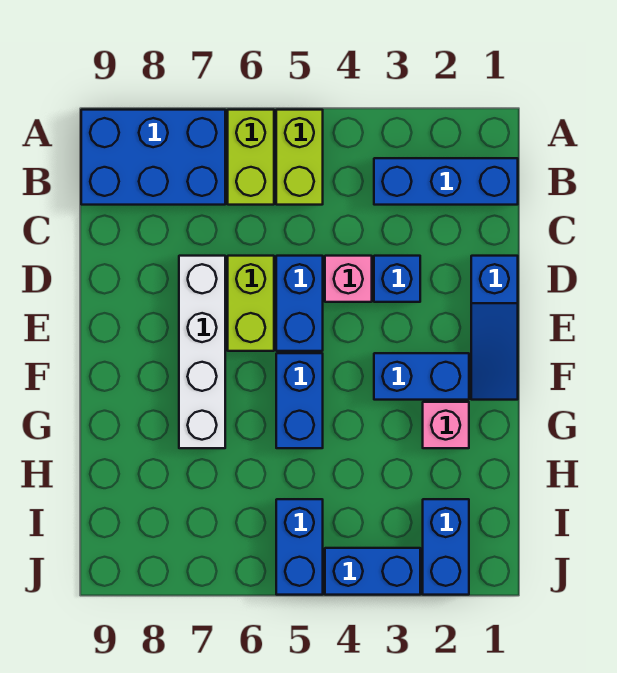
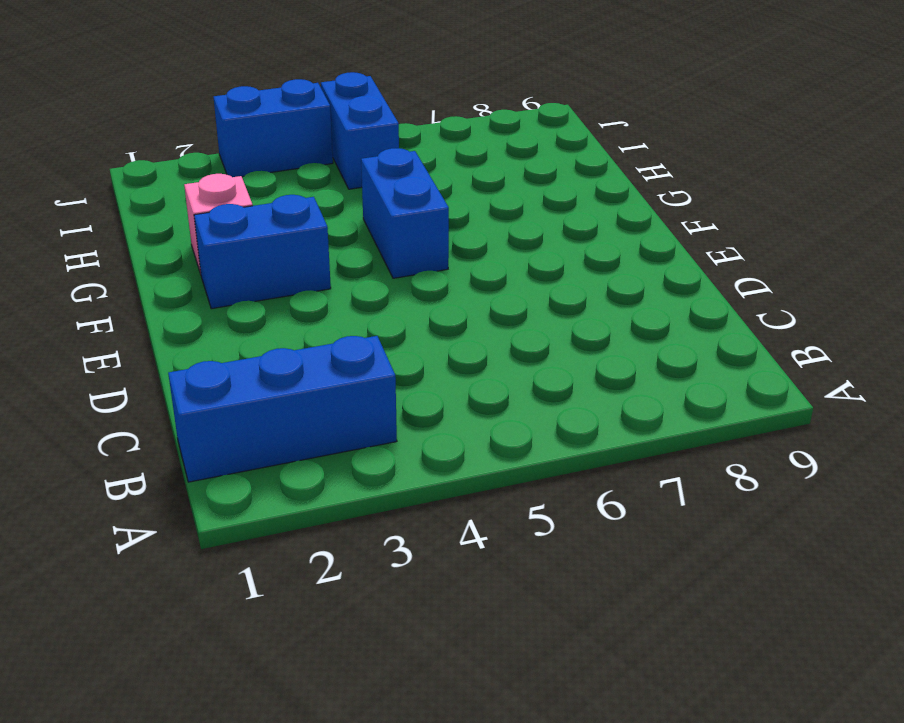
none -> lime 1x2 brick [276,110,323,205]
none -> lime 1x2 brick [228,110,274,205]
none -> blue 2x3 brick [81,110,225,205]

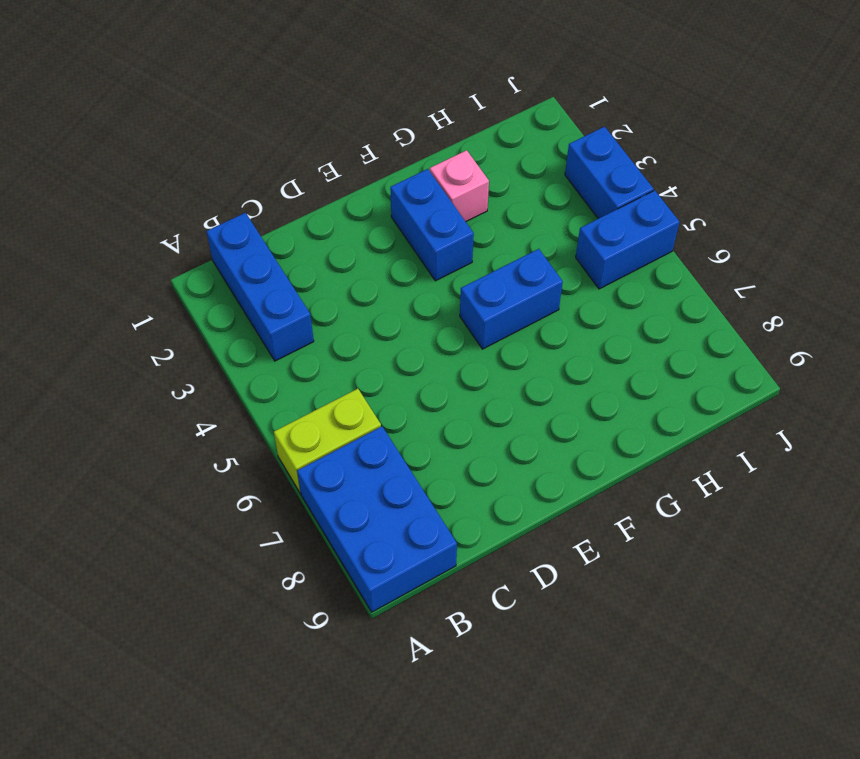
none -> lime 1x2 brick [276,110,323,205]
none -> blue 1x3 slope [471,256,518,400]
none -> blue 1x1 brick [374,256,420,302]

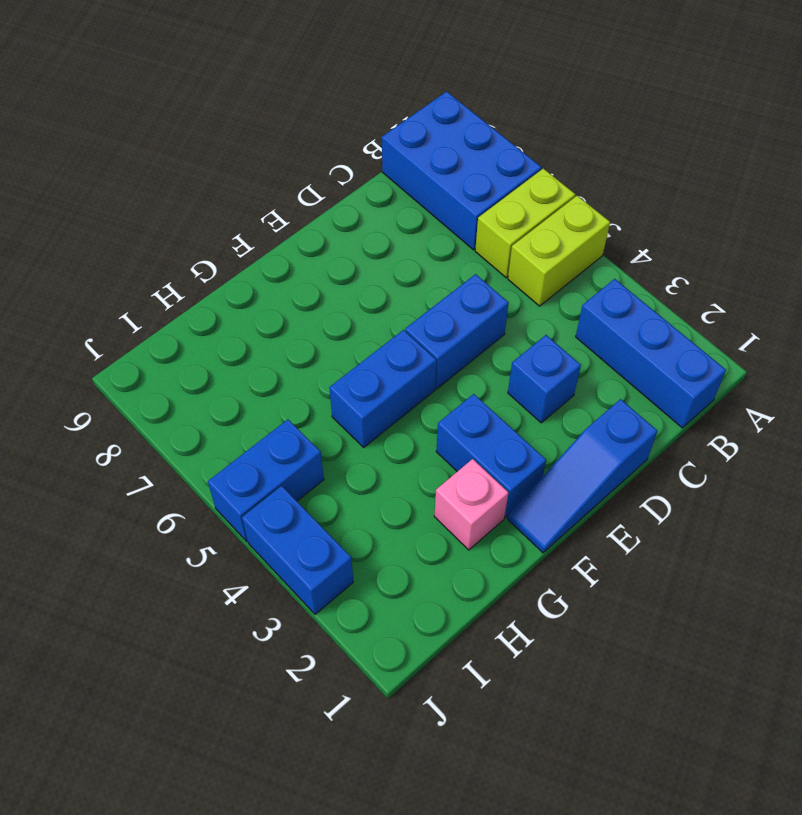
none -> pink 1x1 brick [325,256,372,302]
none -> lime 1x2 brick [228,256,274,351]
none -> white 1x4 brick [179,256,225,448]

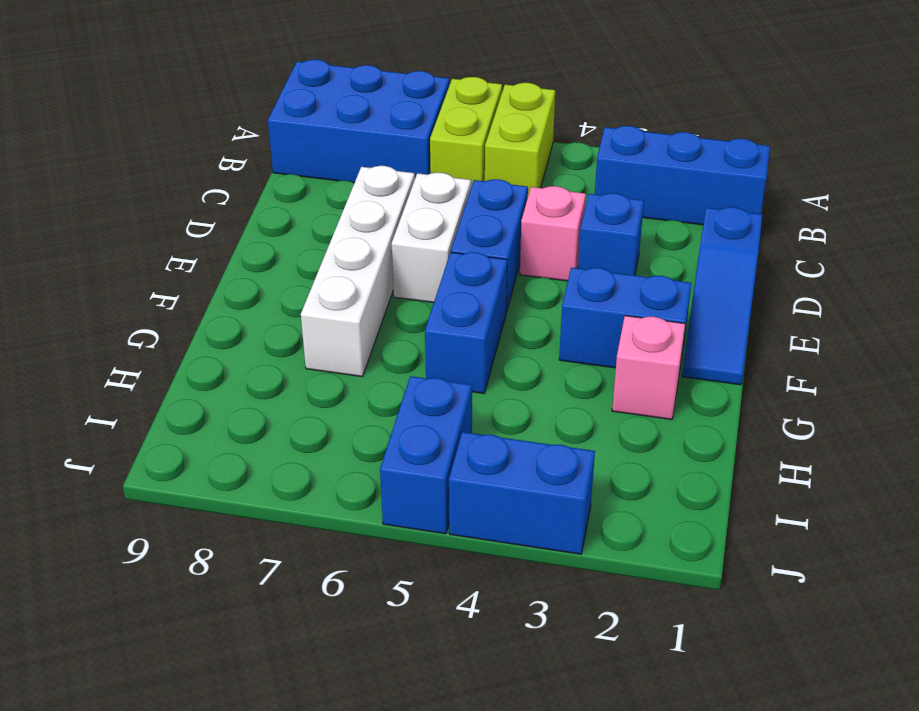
white 1x2 brick [392,173,471,303] -> lime 1x2 brick [228,256,274,351]
none -> blue 1x2 brick [423,499,469,595]

